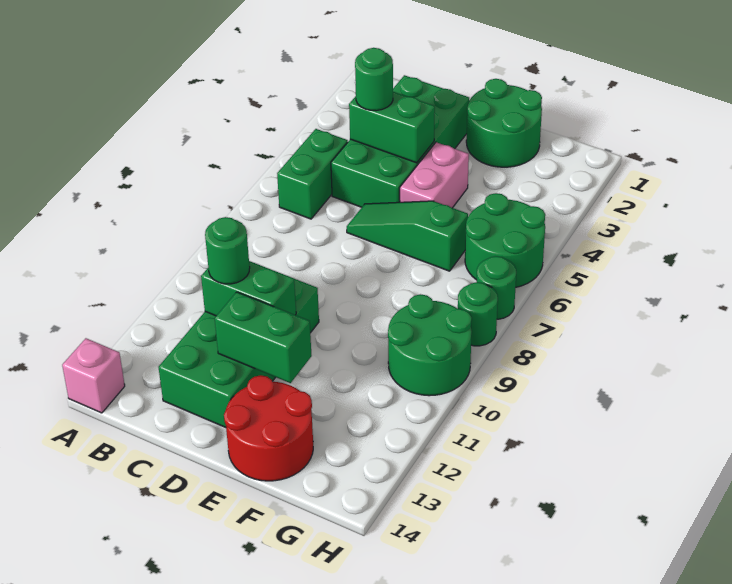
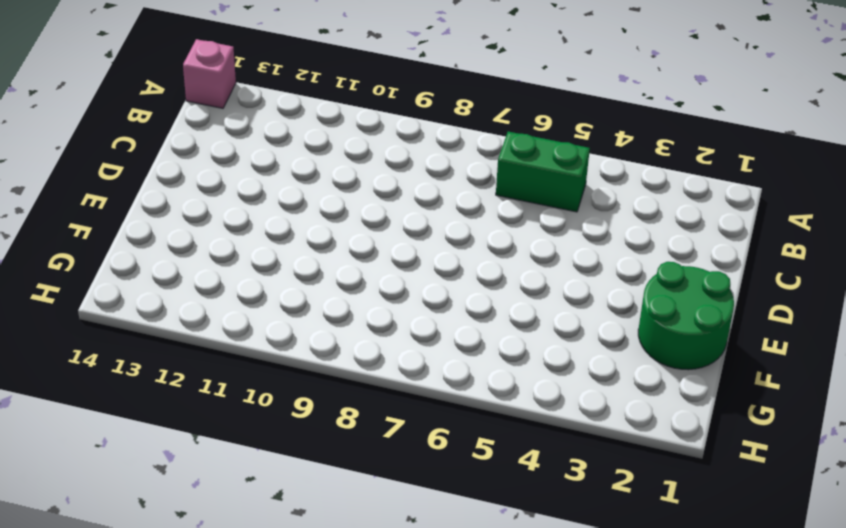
none -> green 2x4 brick [331,75,469,207]
none -> green 2x4 brick [158,279,319,427]
none -> green 1x3 slope [347,201,468,271]

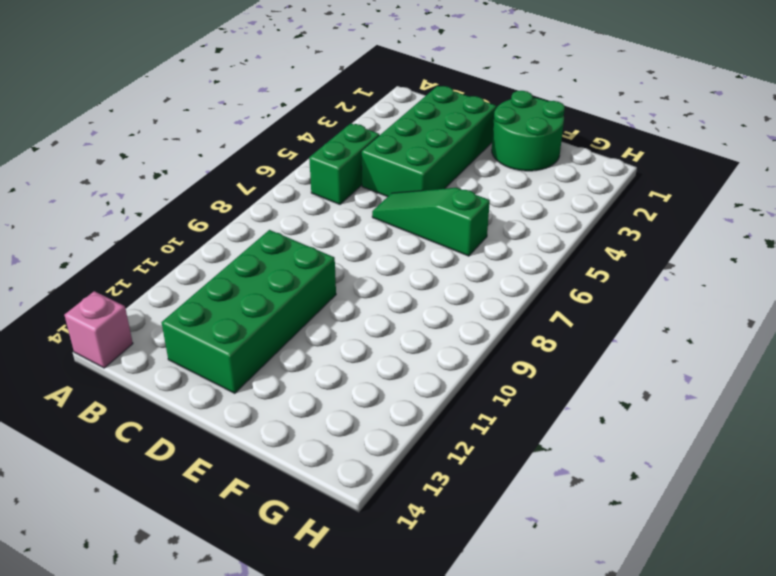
none -> pink 1x2 brick [400,142,469,208]
none -> red 2x2 round brick [224,375,313,481]
none -> green 2x2 round brick [465,193,545,287]

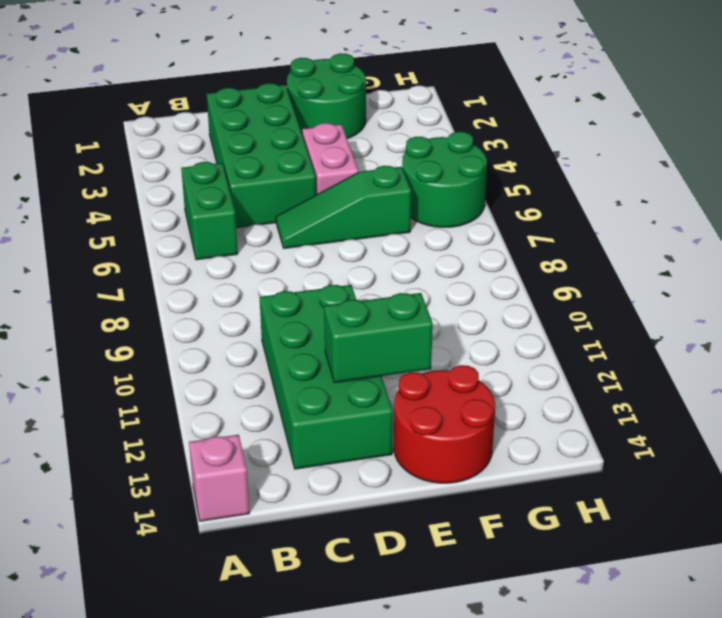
none -> green 2x2 round brick [388,294,472,396]
none -> green 1x1 round brick [477,256,516,319]
none -> green 1x1 round brick [458,282,498,346]

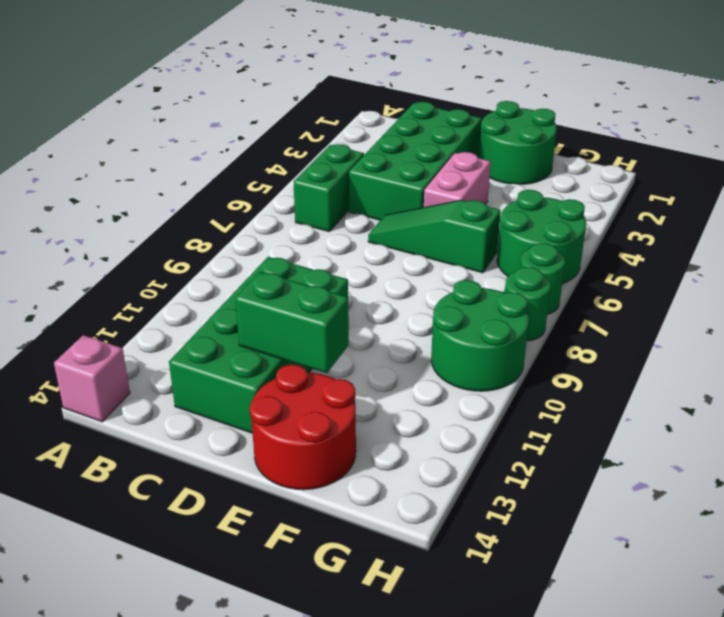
none -> green 1x2 brick [349,92,435,163]
none -> green 1x2 brick [201,261,296,316]
none -> green 1x1 round brick [355,48,393,111]

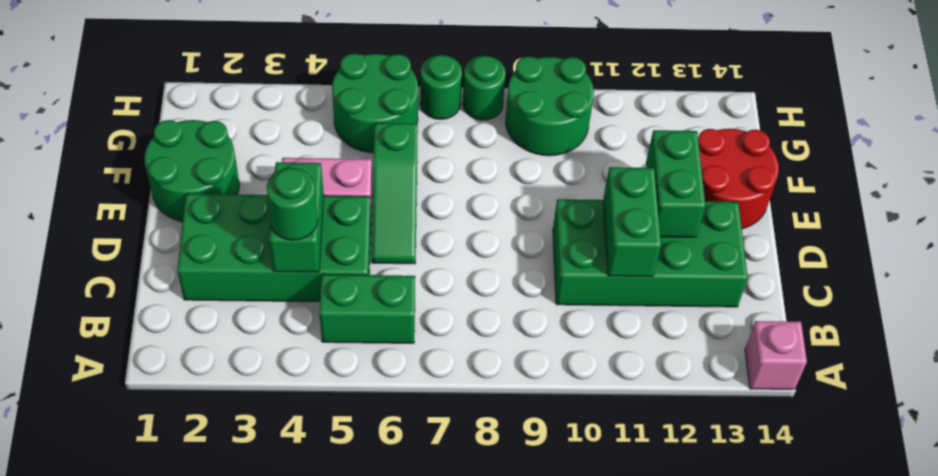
none -> green 1x1 round brick [205,217,250,284]

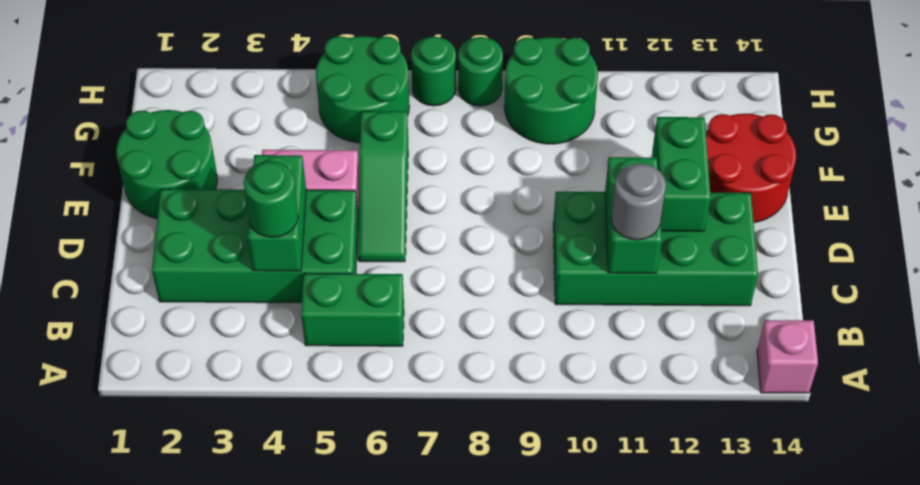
grey 1x1 round brick [611,164,666,240] -> green 1x1 round brick [205,217,250,284]

